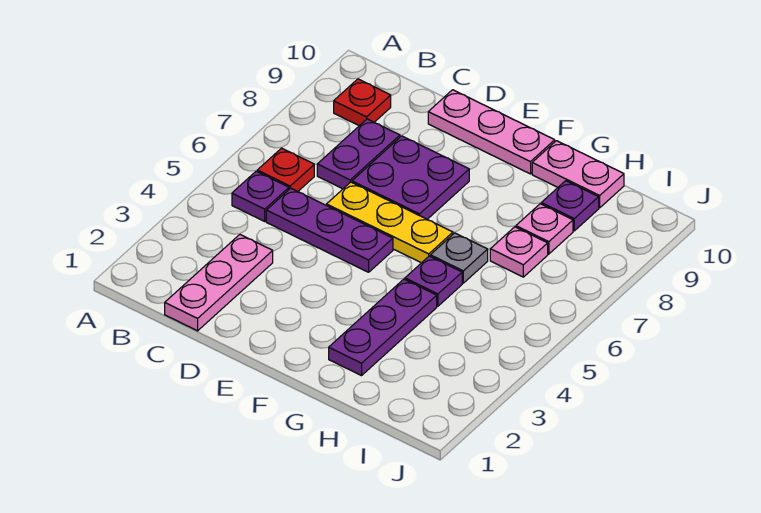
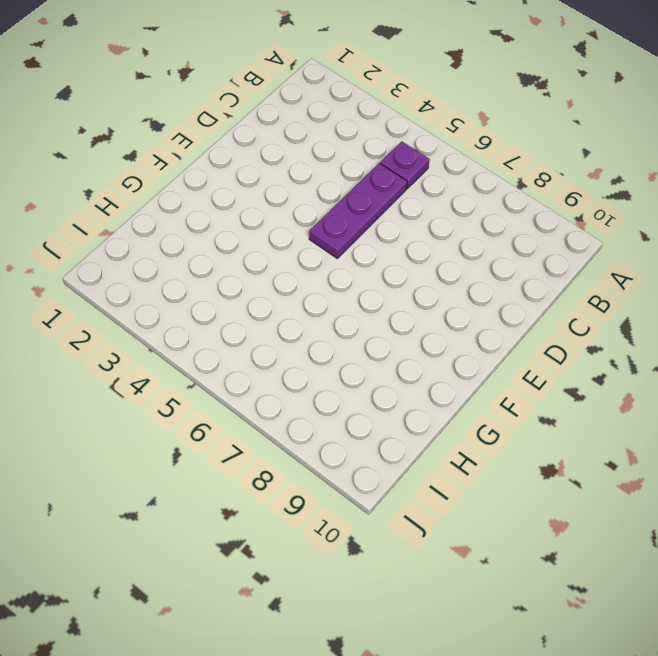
none -> red 1x1 plate [257,148,314,191]
none -> red 1x1 plate [334,79,391,126]
none -> pink 1x3 plate [165,235,273,331]

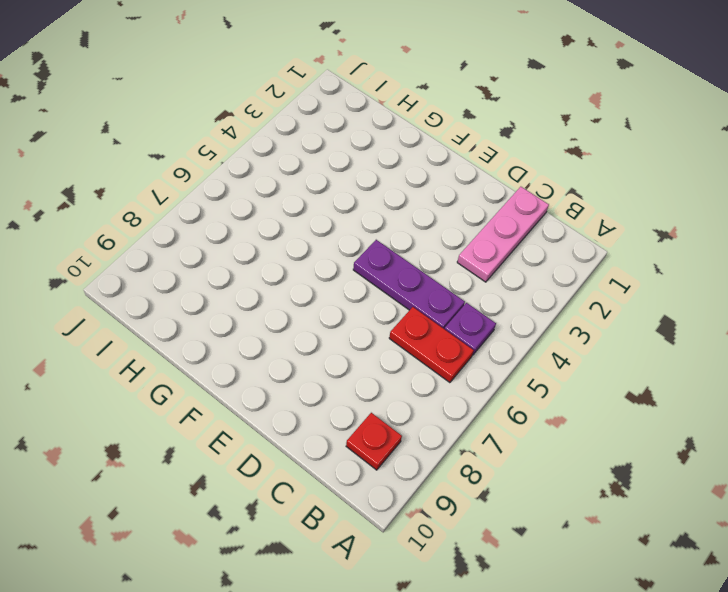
red 1x2 plate [389,307,474,383] -> red 1x1 plate [257,148,314,191]
none -> purple 1x2 plate [317,119,400,189]
none -> yellow 1x3 plate [327,182,453,263]
none -> purple 2x2 plate [352,136,469,219]

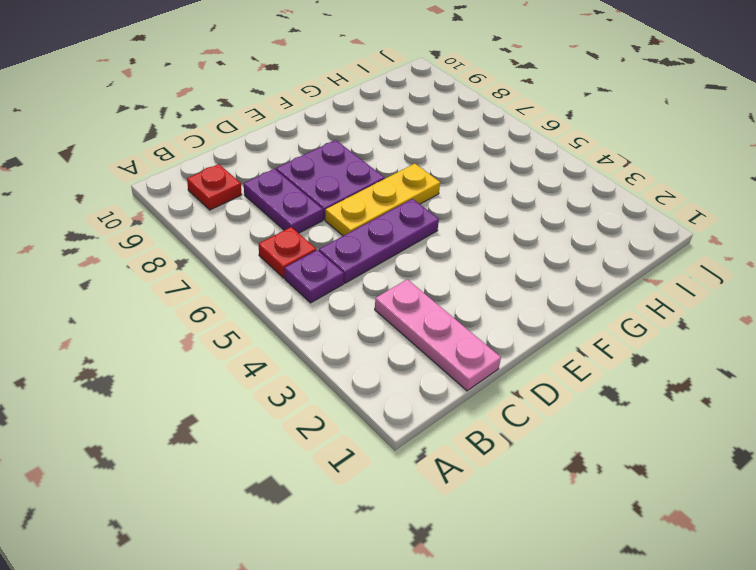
none -> pink 1x3 plate [428,90,555,174]
none -> purple 1x3 plate [329,279,437,376]
none -> purple 1x1 plate [405,256,462,306]

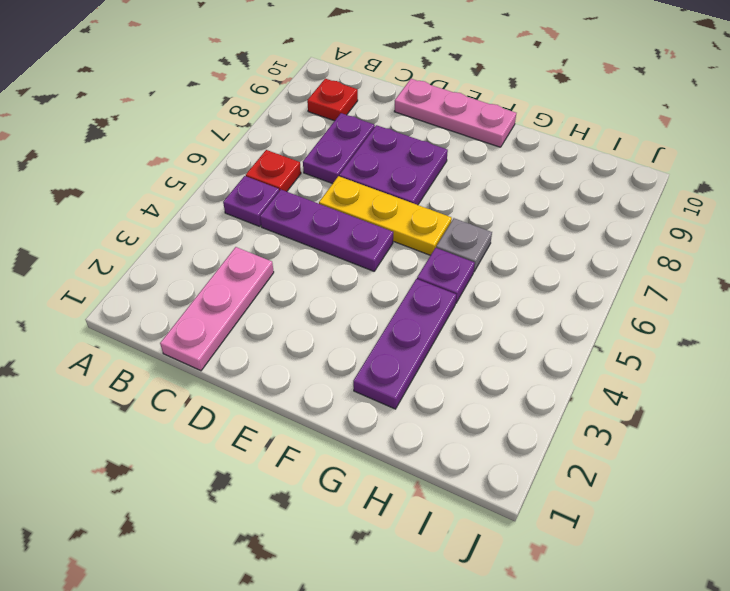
none -> pink 1x2 plate [532,141,624,208]
none -> pink 1x1 plate [490,227,548,277]
none -> pink 1x1 plate [516,204,573,254]

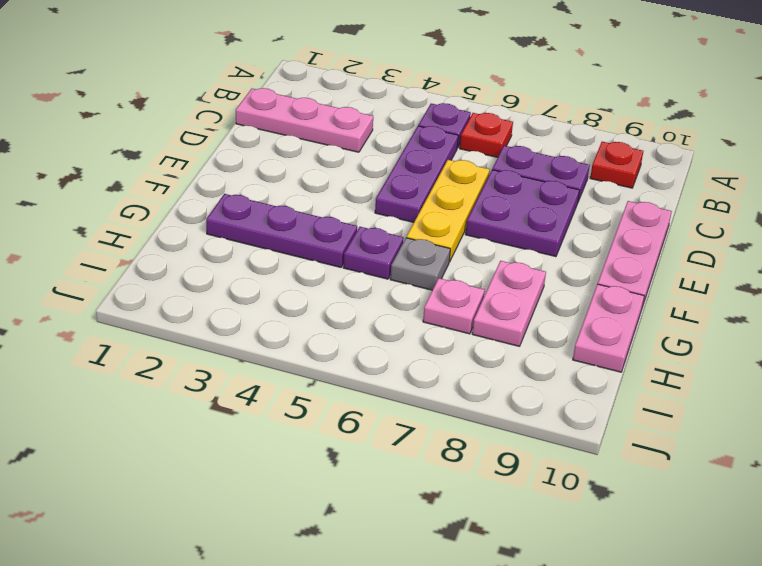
pink 1x2 plate [472,261,546,346] -> pink 1x1 plate [516,204,573,254]
none -> purple 1x1 plate [541,181,599,231]

